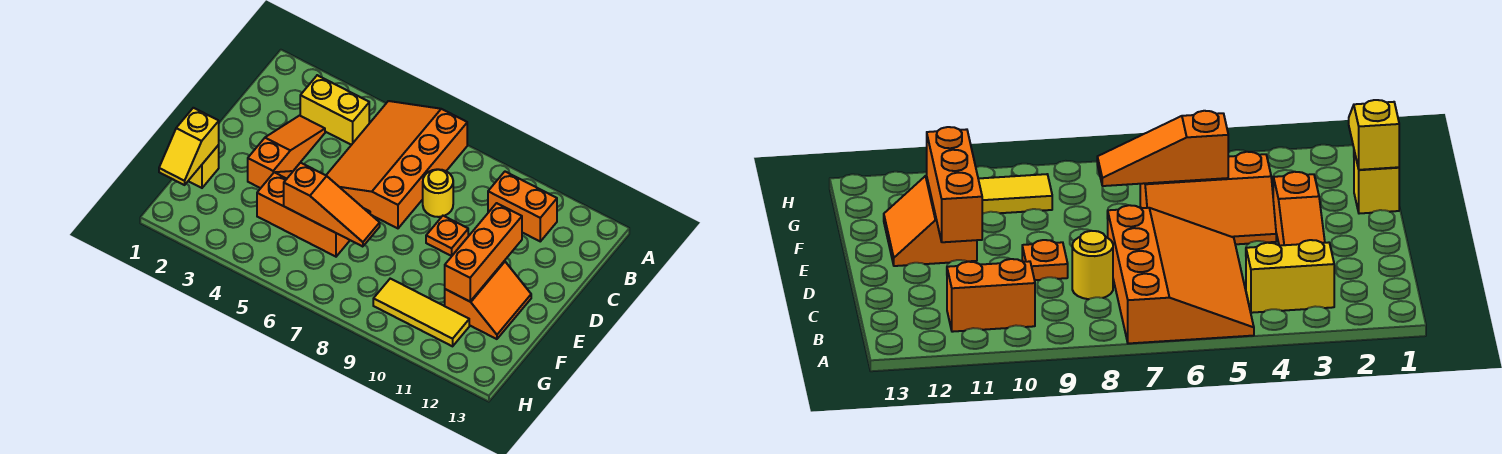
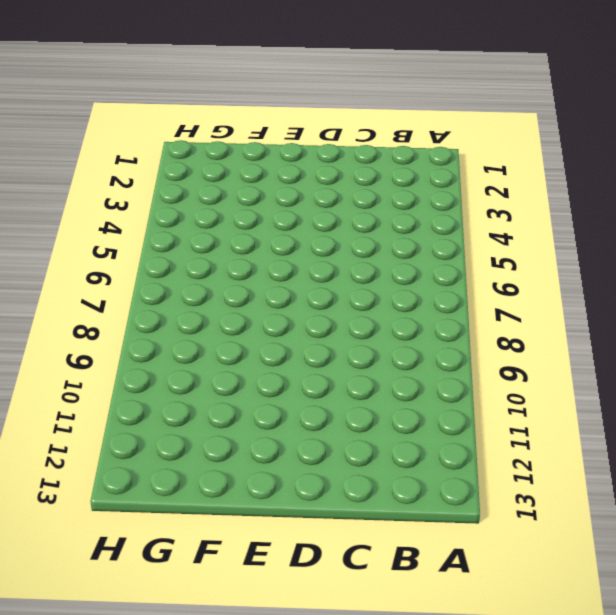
none -> orange 3x4 slope [326,101,467,228]
none -> yellow 1x2 brick [300,75,369,145]
none -> orange 1x2 brick [488,172,557,241]

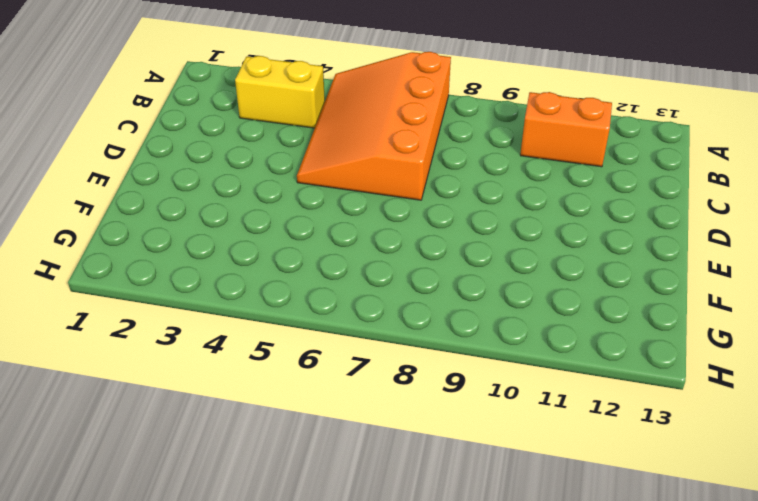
none -> orange 1x3 slope [248,116,325,188]
none -> yellow 1x1 round brick [423,169,453,217]
none -> orange 1x1 plate [426,216,468,256]

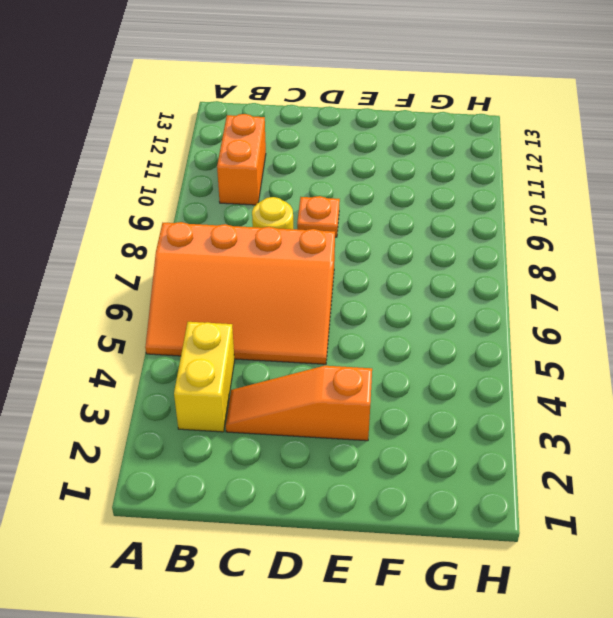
none -> orange 2x3 slope [257,171,370,257]
none -> orange 2x2 slope [445,261,531,339]
none -> yellow 1x1 brick [189,145,219,188]

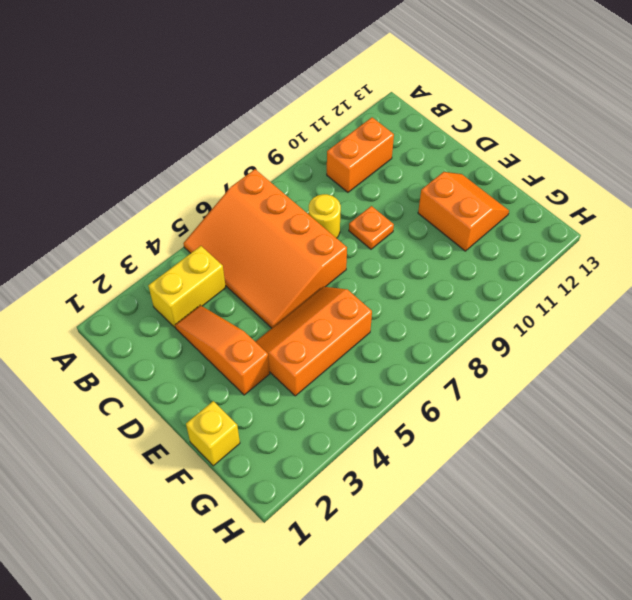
none -> yellow 1x3 tile [373,279,469,346]
none -> orange 1x3 brick [445,203,522,301]
none -> yellow 1x2 slope [159,108,219,185]

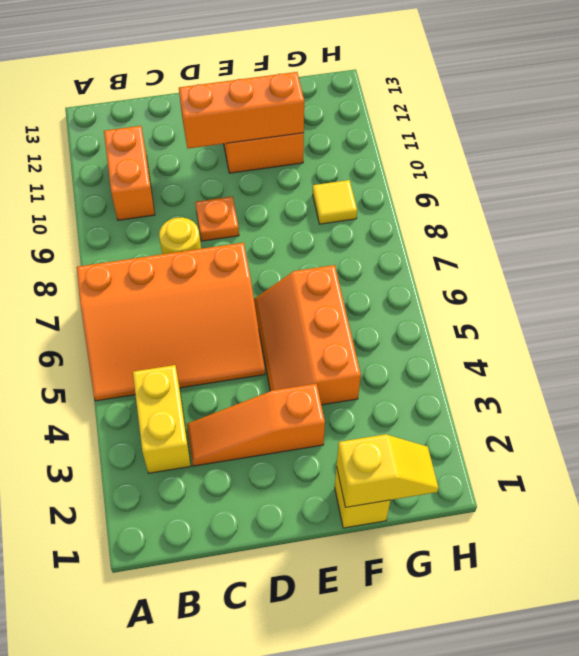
yellow 1x1 tile [313,180,357,224] -> yellow 1x3 tile [373,279,469,346]
none -> orange 1x3 slope [284,163,380,247]

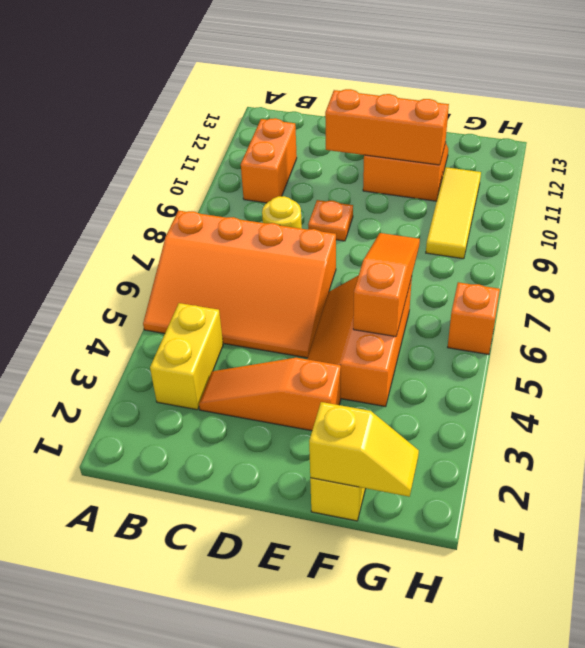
orange 1x1 brick [448,282,500,355] -> none

